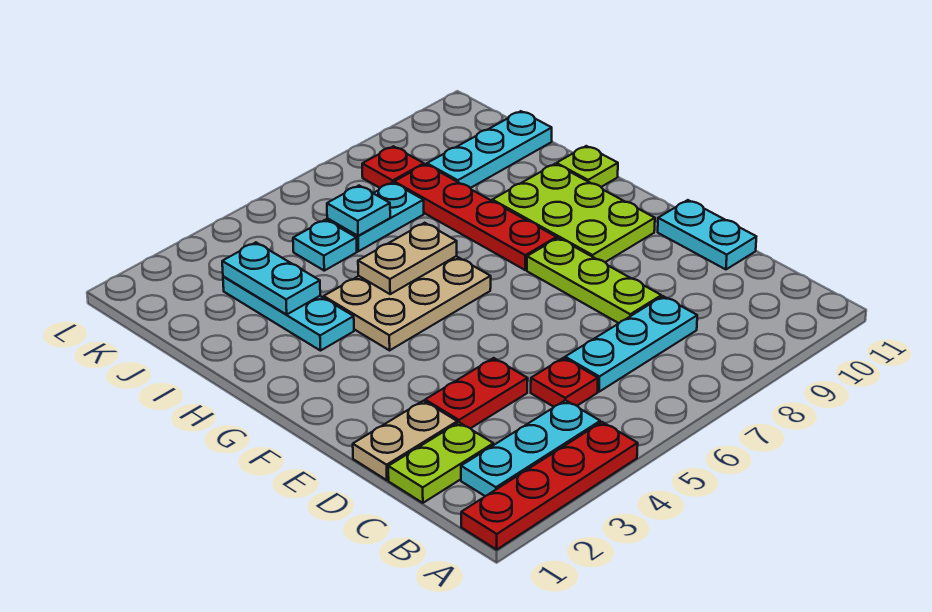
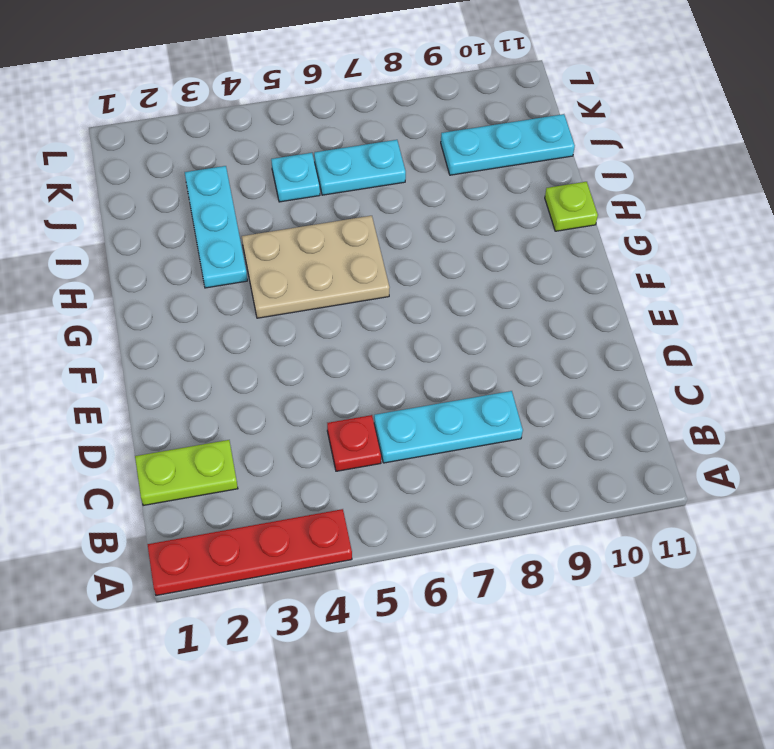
none -> cyan 1x3 plate [461,400,600,496]
none -> tan 1x2 plate [353,401,457,480]
none -> red 1x2 plate [425,358,528,428]

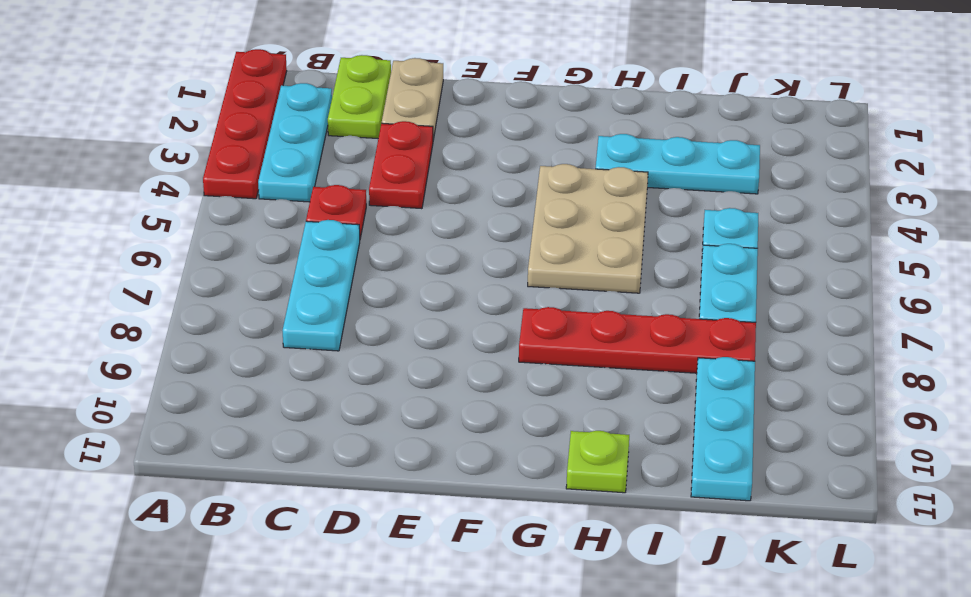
none -> lime 1x3 plate [527,238,661,323]
none -> cyan 1x2 plate [658,200,756,269]
none -> lime 2x3 plate [492,164,655,262]

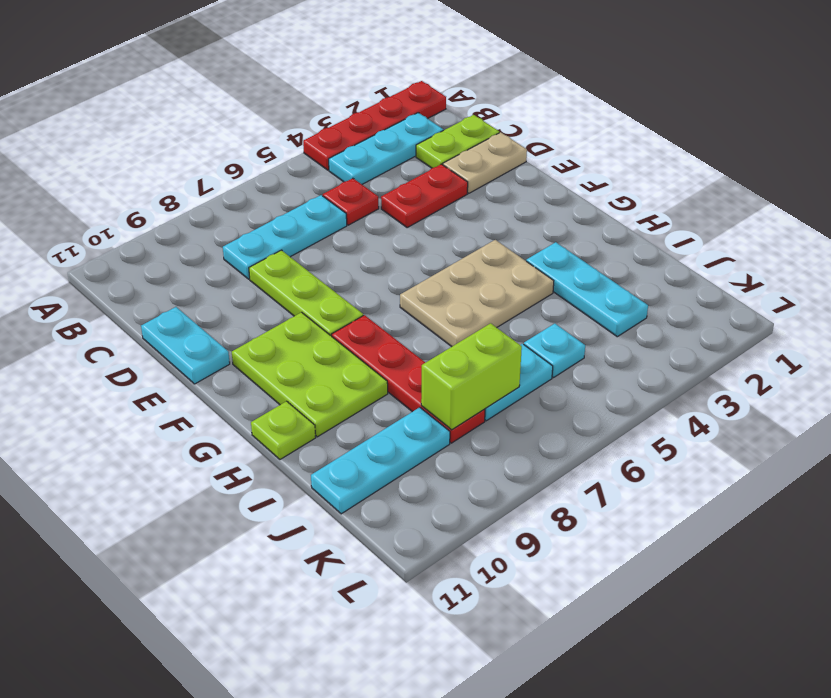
lime 1x2 brick [421,323,522,430] -> none
none -> red 1x1 plate [362,146,424,188]
none -> tan 1x2 plate [358,223,457,294]
none -> cyan 1x2 plate [222,242,320,314]

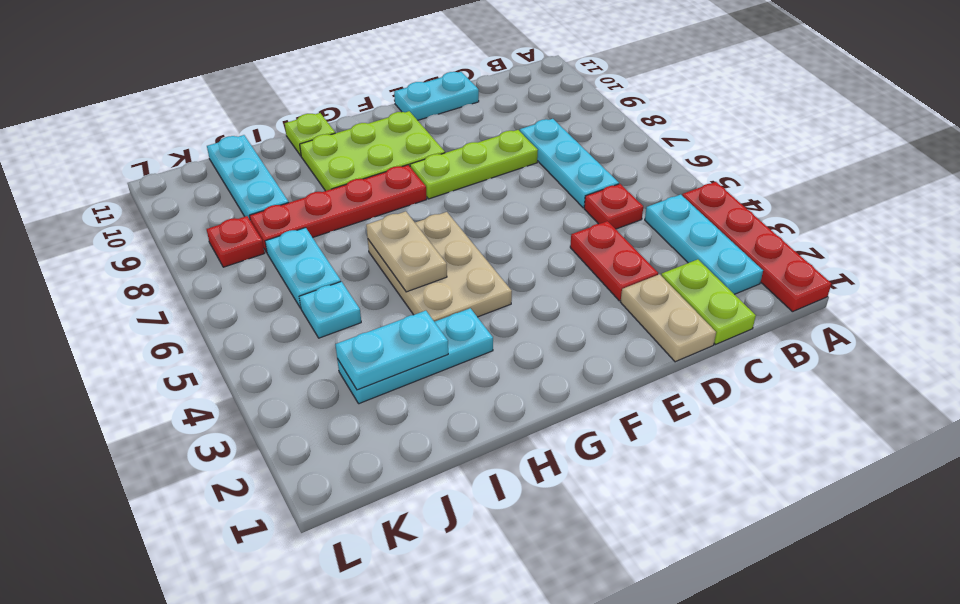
none -> cyan 1x1 plate [327,186,390,236]

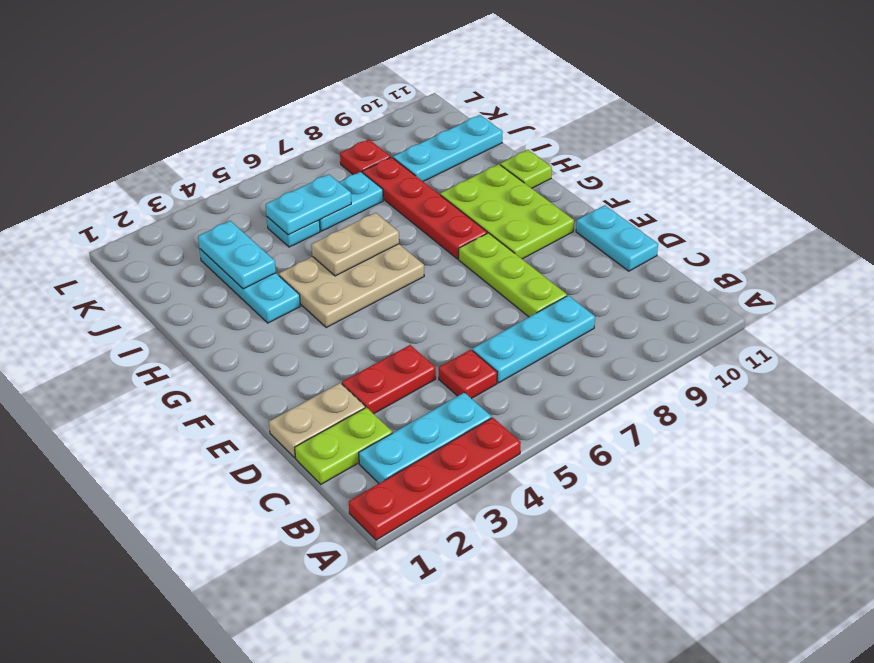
cyan 1x2 plate [266,174,351,235] -> cyan 1x1 plate [327,186,390,236]

